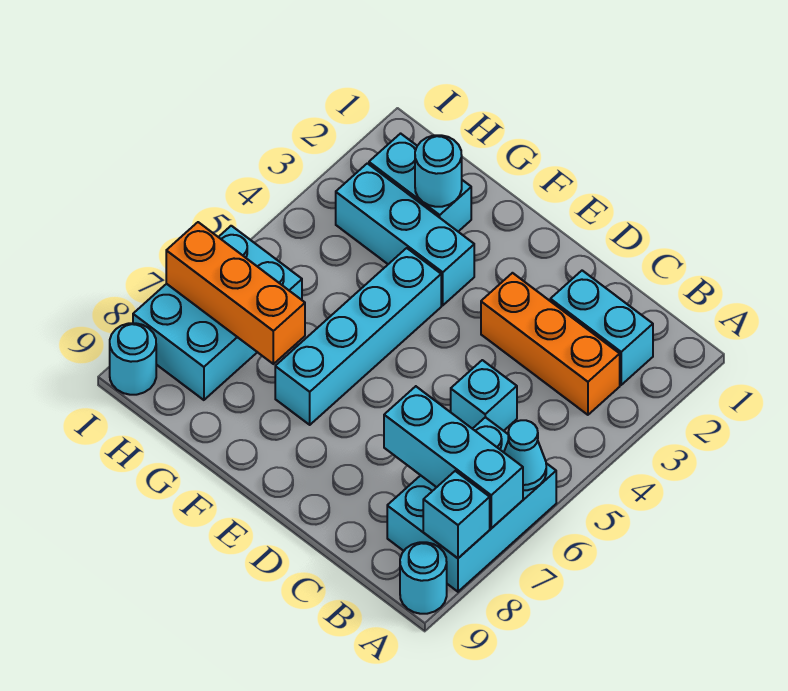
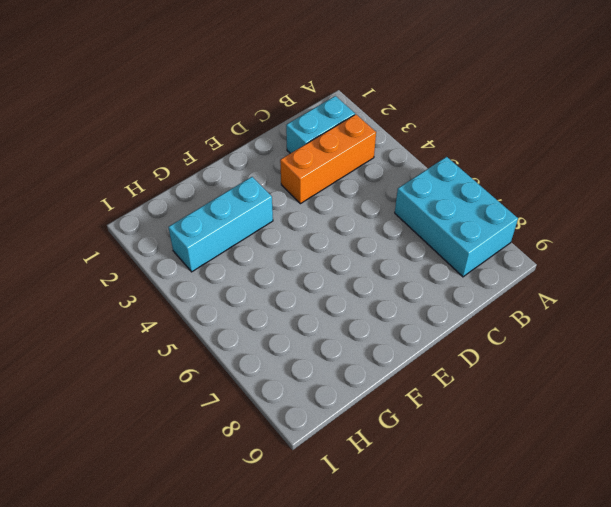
none -> cyan 1x1 round brick [400,542,447,614]
none -> cyan 1x1 brick [451,360,517,431]
none -> cyan 1x4 brick [275,248,441,425]

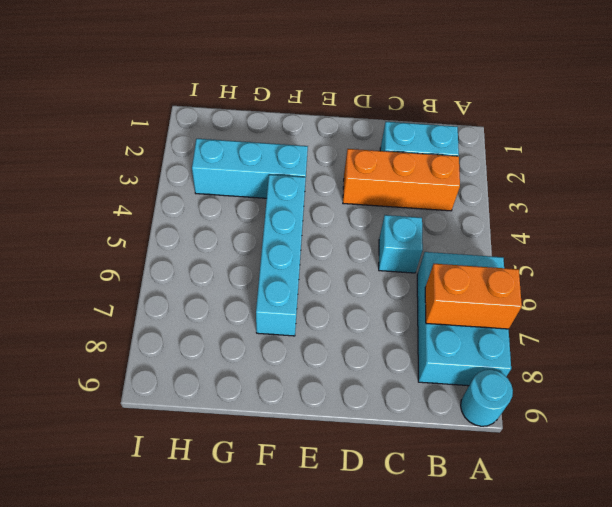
orange 1x2 brick [425,264,522,329] -> cyan 1x3 brick [384,386,523,528]
none -> cyan 1x2 brick [369,134,471,232]
none -> cyan 2x3 brick [133,226,302,400]
none -> cyan 1x1 round brick [110,323,156,395]

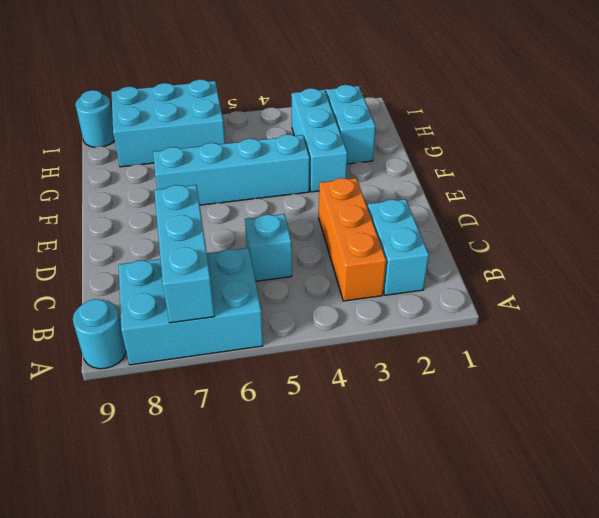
none -> cyan 1x1 cone [504,420,546,490]
none -> cyan 1x1 brick [423,471,490,558]
none -> cyan 1x1 round brick [415,135,462,207]

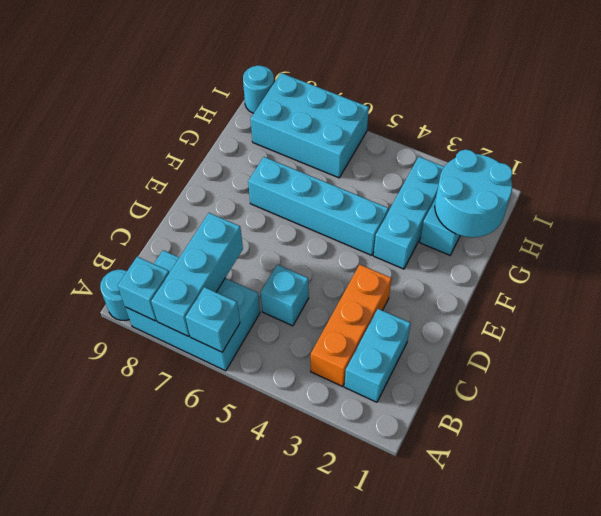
cyan 1x1 brick [186,287,240,352] -> cyan 1x1 cone [504,420,546,490]
cyan 2x2 round brick [435,150,512,237] -> cyan 1x1 round brick [415,135,462,207]
none -> orange 1x3 brick [166,222,305,364]

